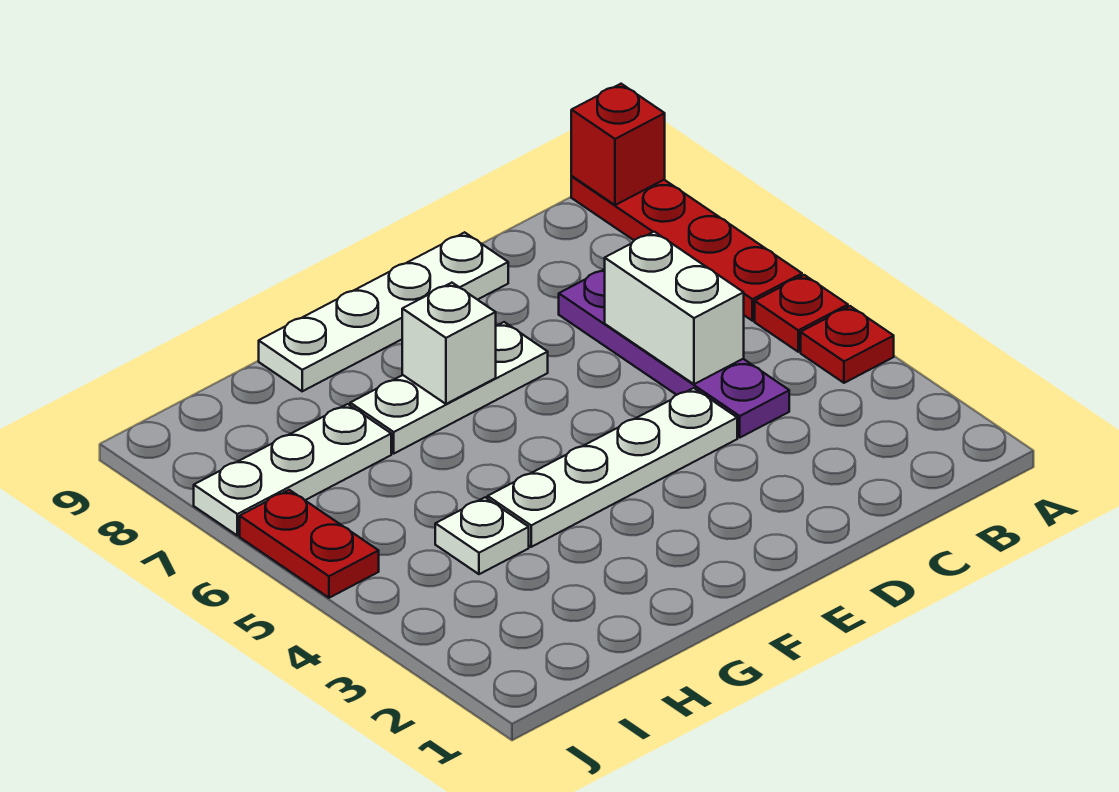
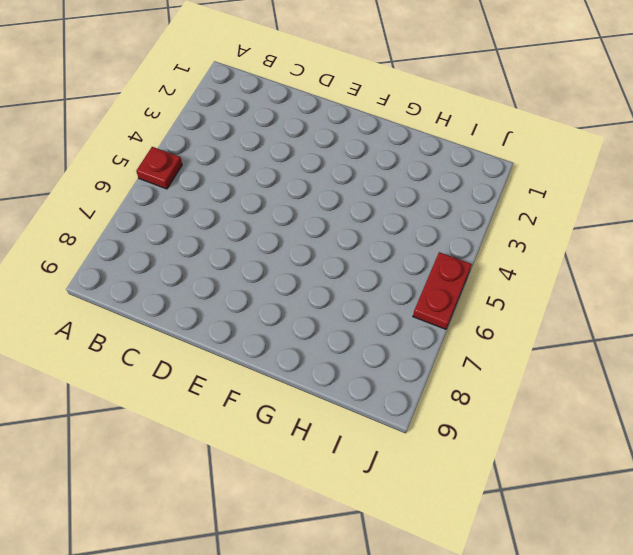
none -> red 1x1 plate [801,306,894,383]
none -> red 1x4 plate [571,176,802,321]
none -> purple 1x4 plate [559,269,789,437]

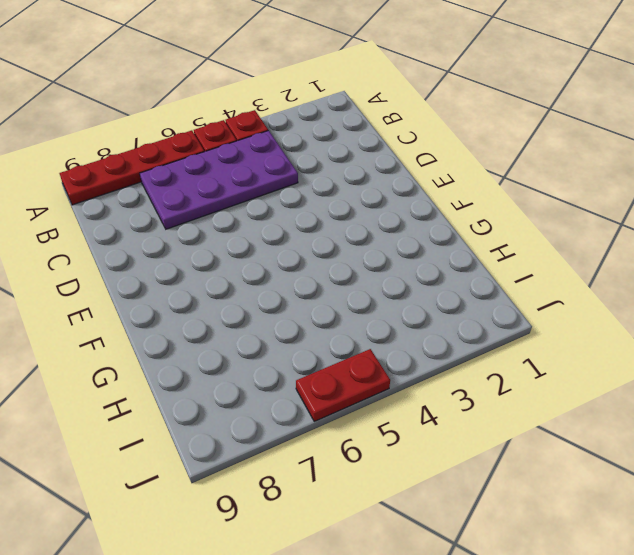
purple 2x4 plate [140,130,298,229] -> purple 1x4 plate [559,269,789,437]
none -> white 1x4 plate [488,388,737,547]
none -> white 1x4 plate [259,232,508,391]
none -> white 1x3 plate [350,322,548,453]

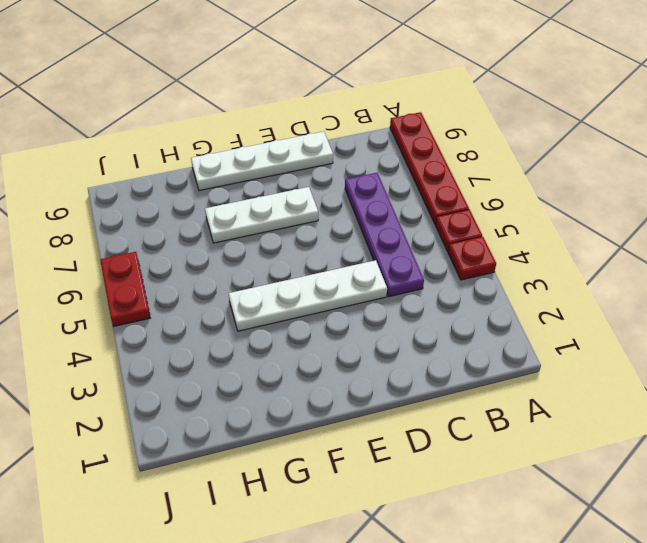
none -> white 1x1 plate [435,497,529,574]
none -> white 1x3 plate [194,404,391,536]
none -> red 1x1 brick [571,84,665,205]

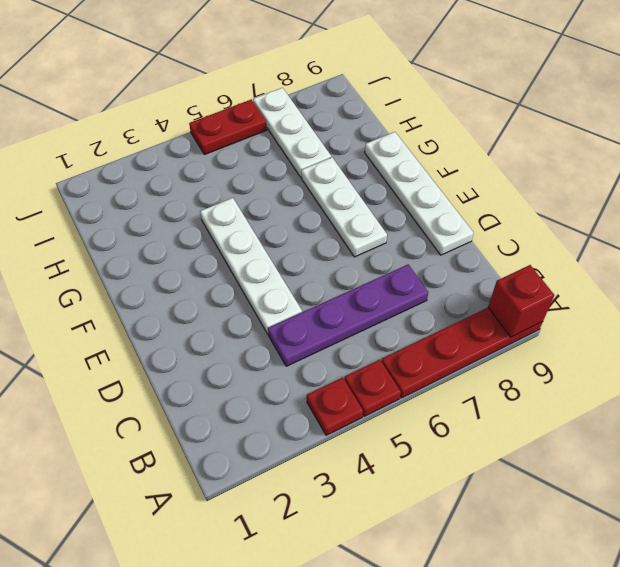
none -> white 1x1 plate [435,497,529,574]
none -> white 1x2 brick [605,232,744,384]
none -> white 1x1 brick [402,283,496,404]

